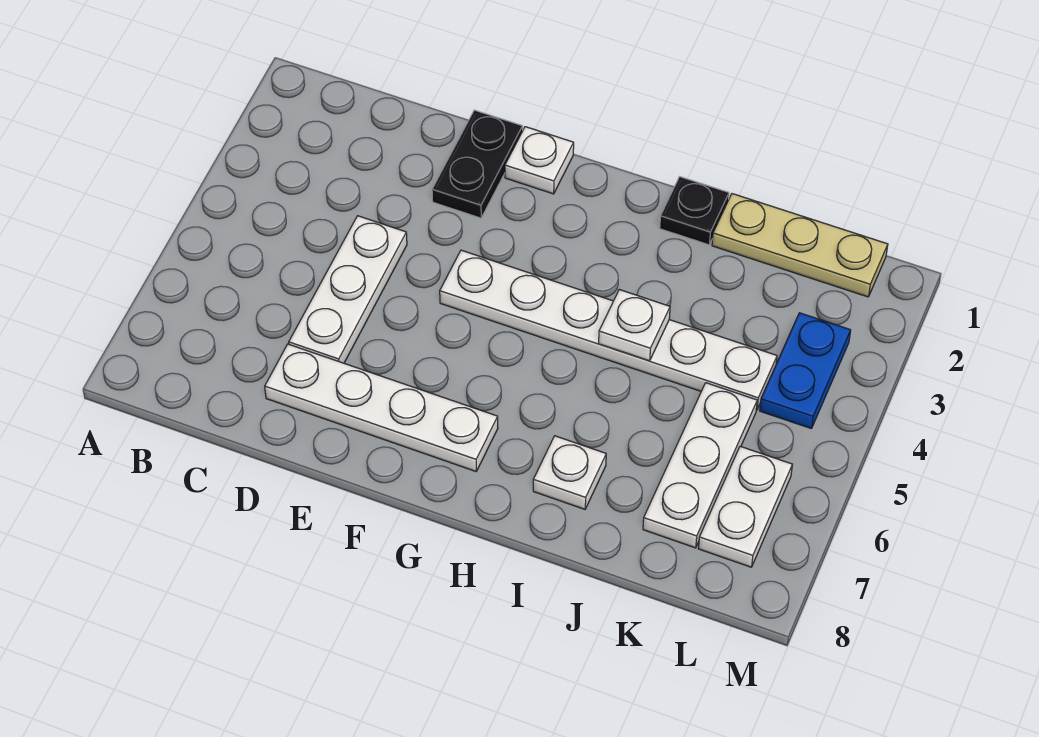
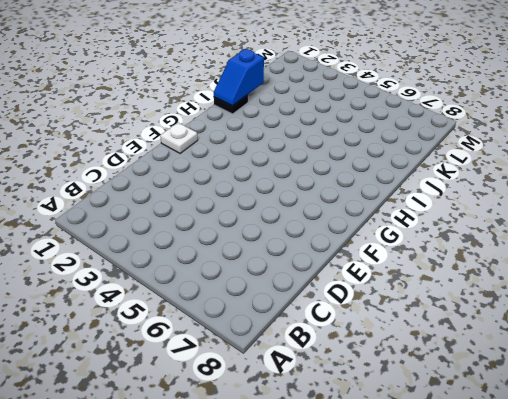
blue 1x2 slope [214,49,264,106] -> none
none -> white 1x3 plate [289,216,407,363]
none -> white 1x4 plate [265,344,498,471]
none -> black 1x2 plate [432,110,523,218]

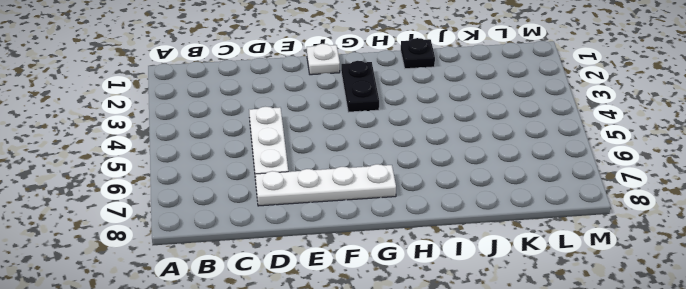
black 1x2 plate [341,61,379,112] -> black 1x2 plate moved to [432,110,523,218]
none -> white 1x6 plate [440,250,777,410]
none -> white 1x1 plate [533,436,606,509]
none -> tan 1x3 plate [712,194,888,297]

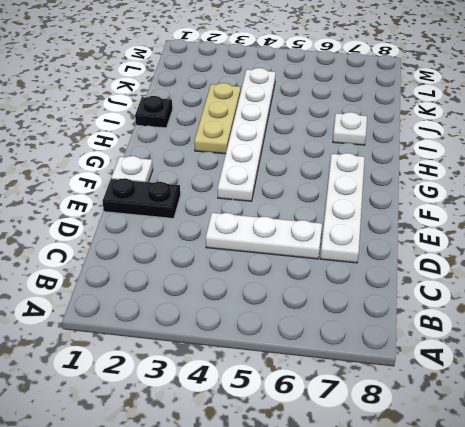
tan 1x3 plate [194,83,241,154] -> tan 1x3 plate moved to [712,194,888,297]
none -> white 1x3 plate [643,383,757,548]
none -> blue 1x2 plate [760,313,851,429]
none -> white 1x2 plate [698,446,792,567]

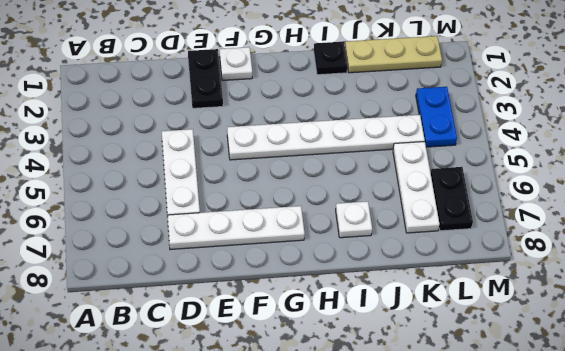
black 1x2 plate [431,167,473,231] -> white 1x2 plate [698,446,792,567]
none -> white 1x1 plate [599,290,670,361]

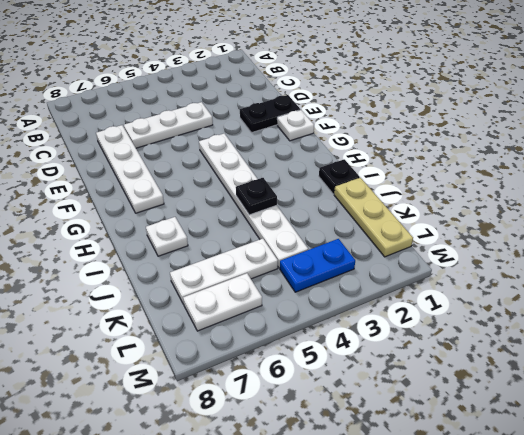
black 1x1 plate [236,178,277,215] -> white 1x1 plate [599,290,670,361]

